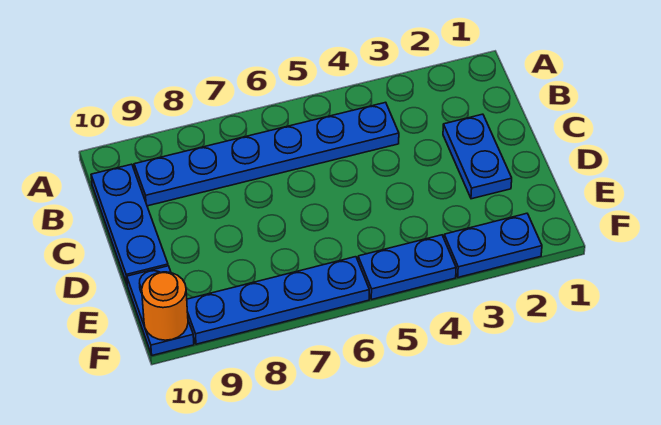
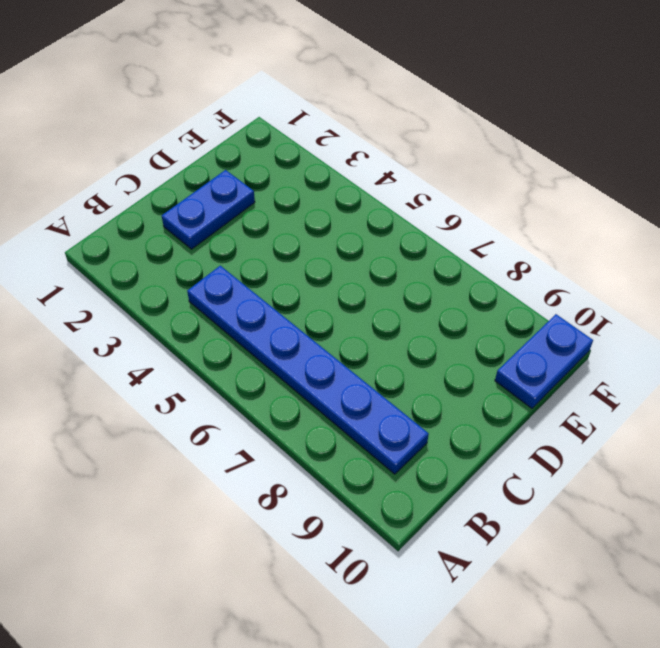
none -> blue 1x3 plate [91,164,168,284]
none -> blue 1x2 plate [444,213,542,277]

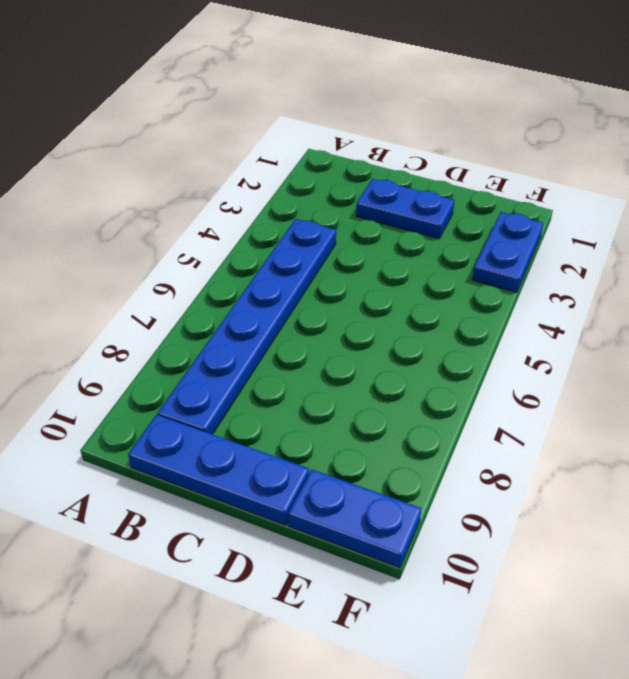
none -> blue 1x2 plate [358,235,456,299]
none -> blue 1x4 plate [187,257,369,344]

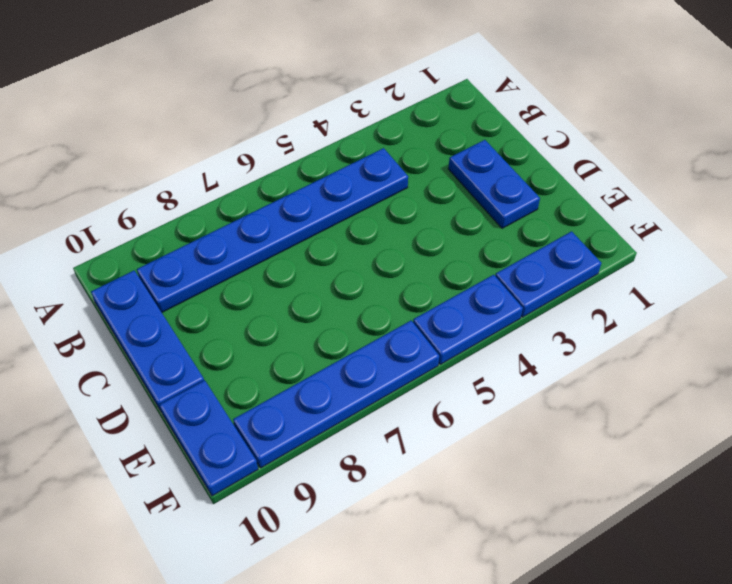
none -> orange 1x1 round brick [142,272,188,340]

